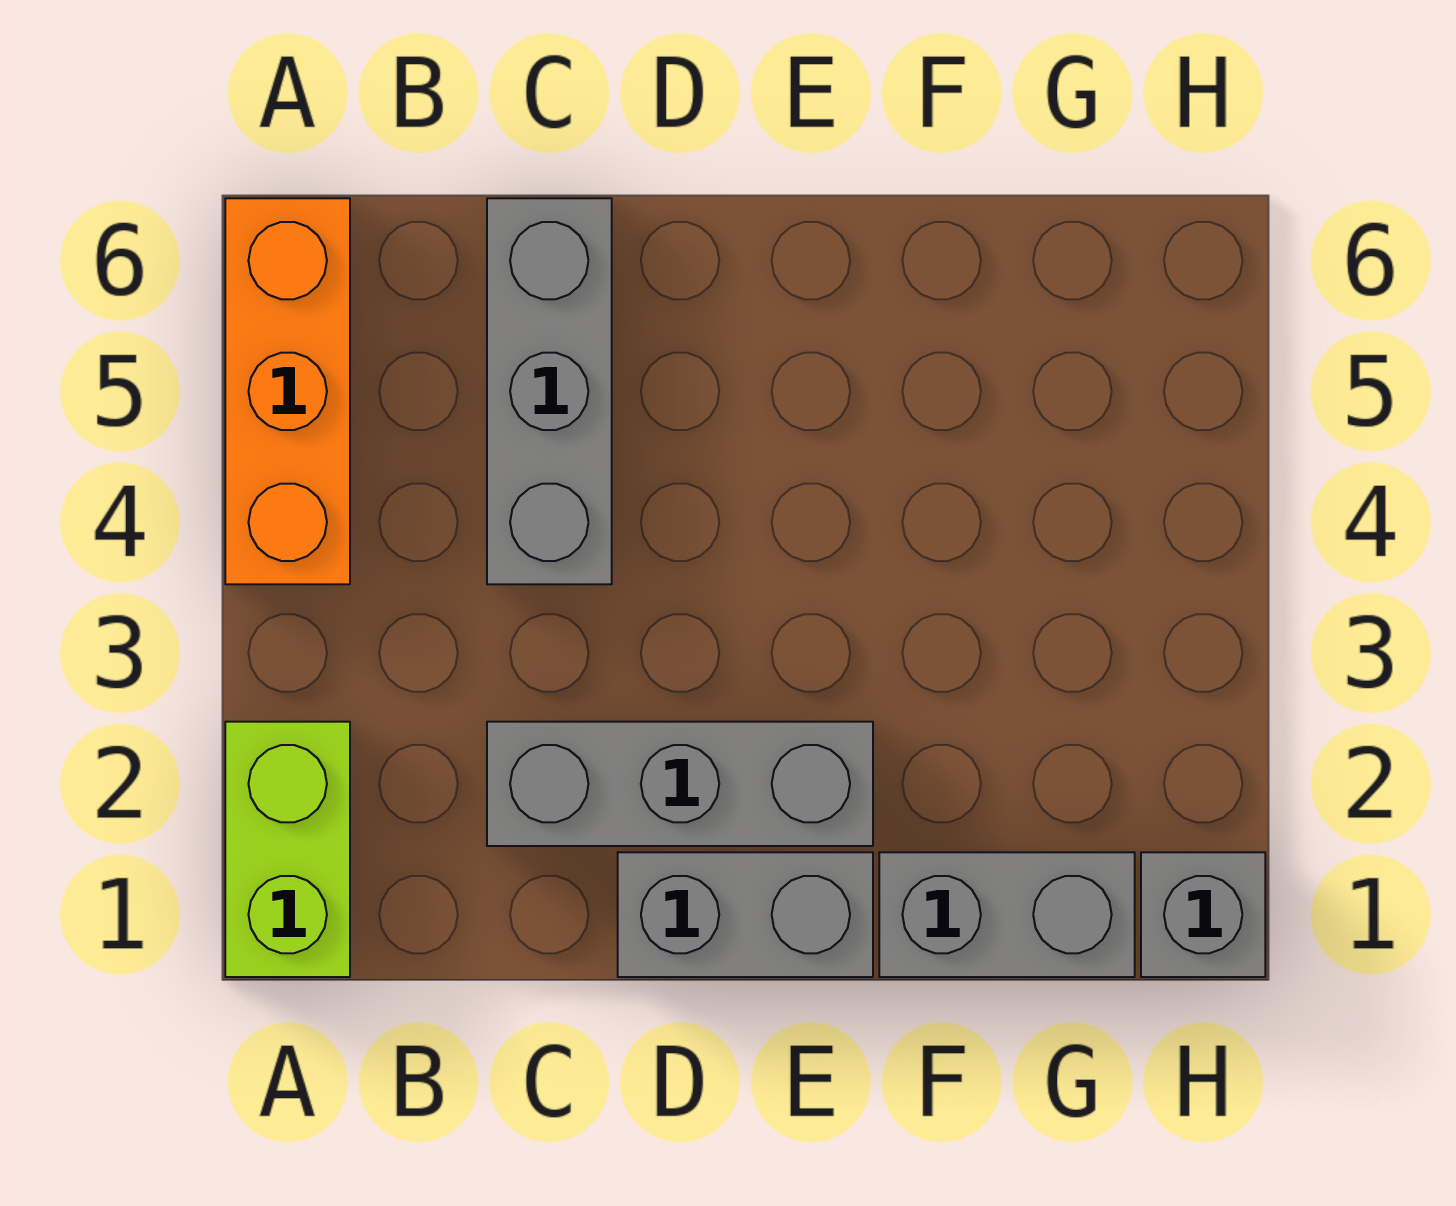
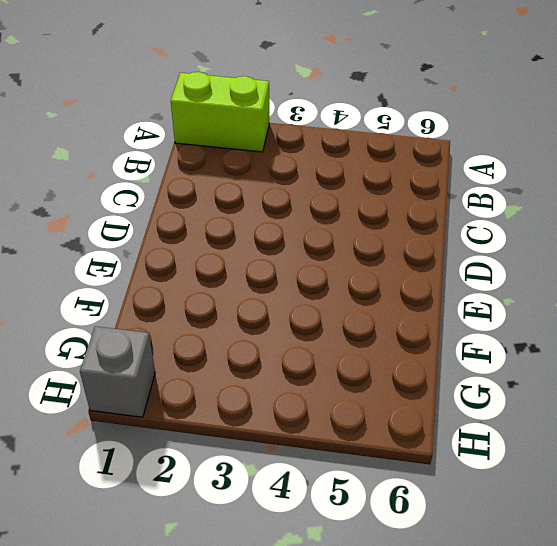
none -> orange 1x3 brick [225,198,350,584]
none -> grey 1x3 brick [487,722,873,846]

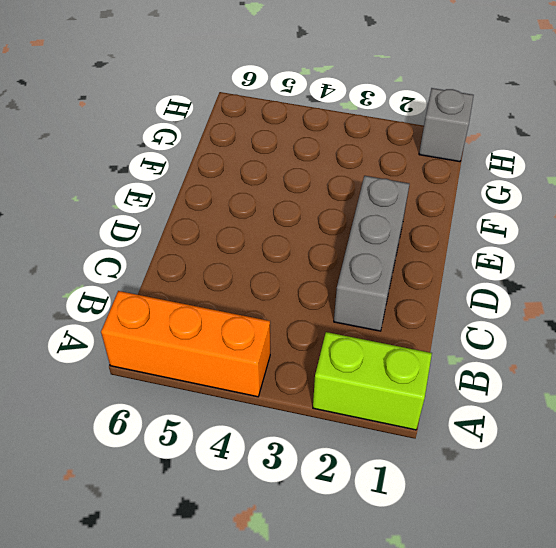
none -> grey 1x3 brick [487,198,612,584]
none -> grey 1x2 brick [618,852,873,977]

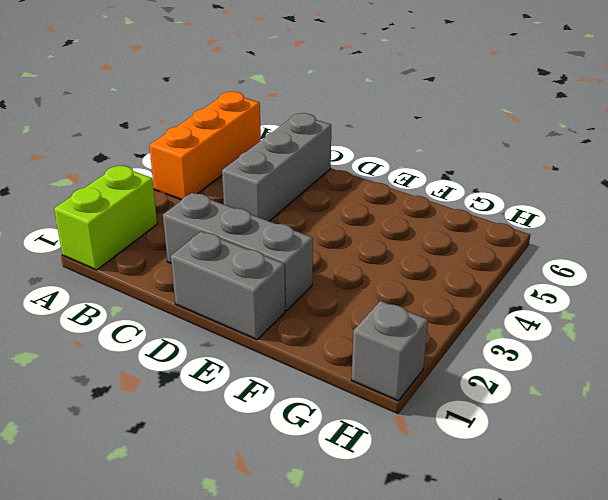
none -> grey 1x2 brick [879,852,1135,977]

